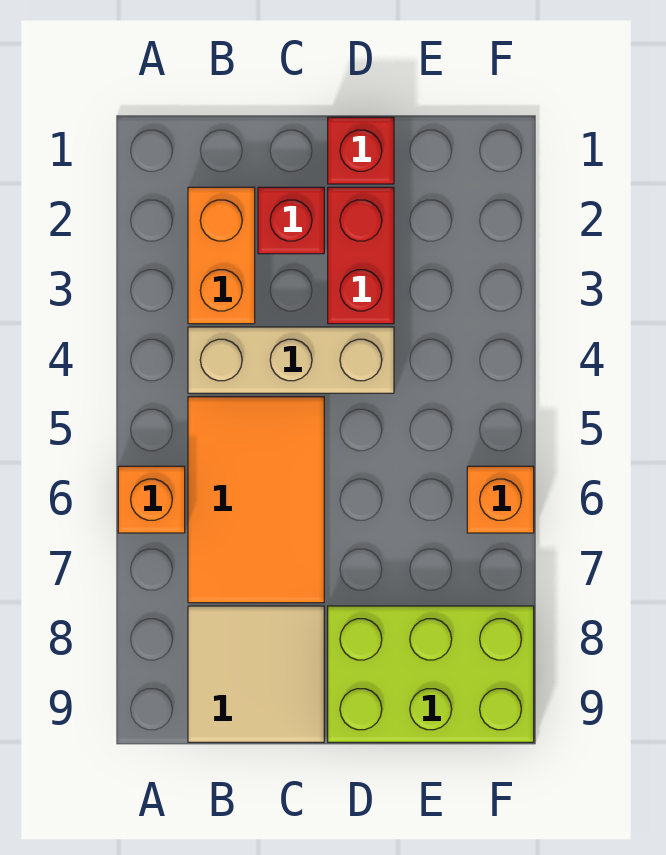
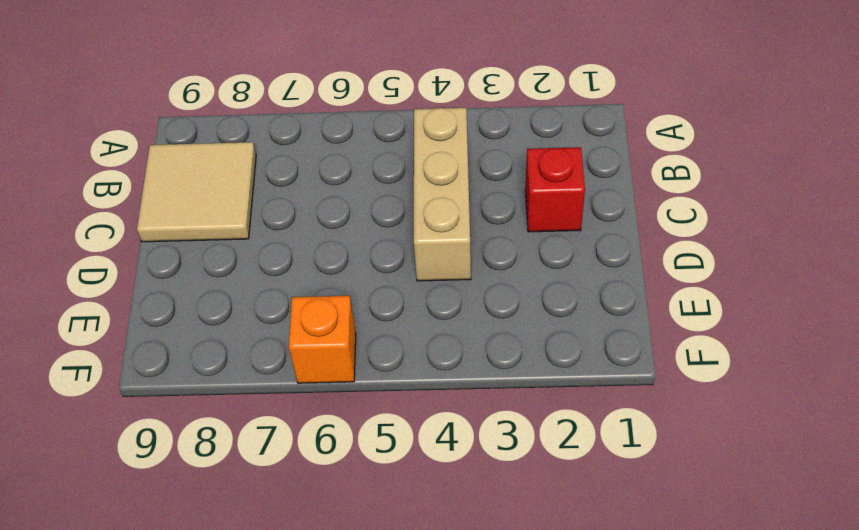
none -> orange 1x1 brick [118,466,185,533]
none -> orange 1x2 brick [188,187,255,324]

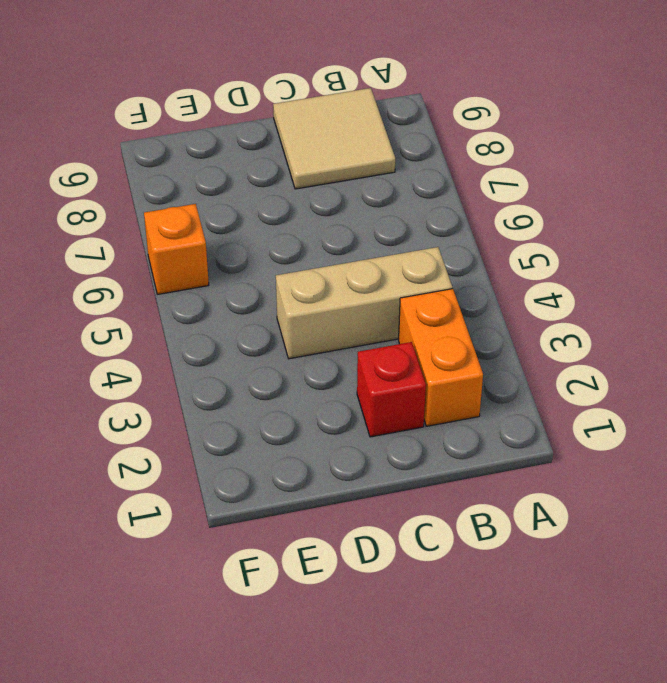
none -> orange 1x1 brick [118,466,185,533]
none -> orange 2x3 tile [188,397,324,603]

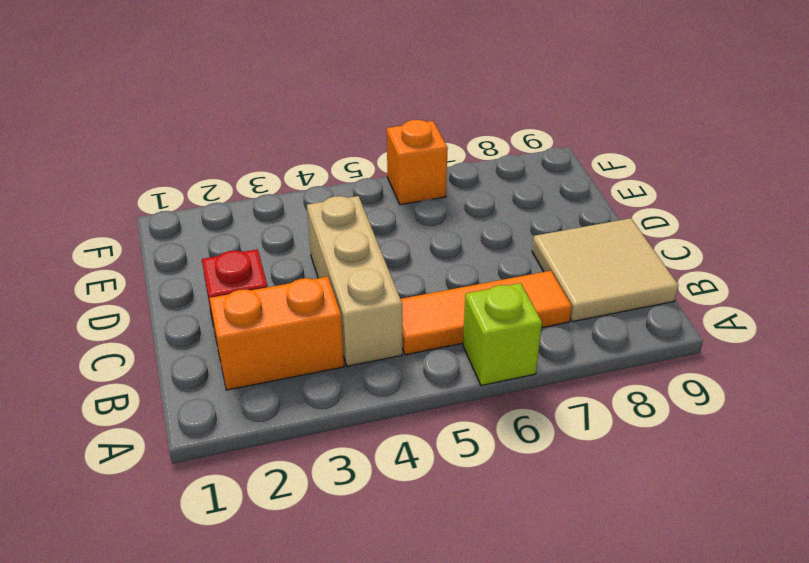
lime 1x1 brick [463,283,542,385] -> orange 1x1 brick [118,466,185,533]
orange 1x3 tile [401,271,572,355] -> orange 2x3 tile [188,397,324,603]
none -> red 1x1 brick [328,117,394,184]
none -> red 1x2 brick [328,187,394,324]

